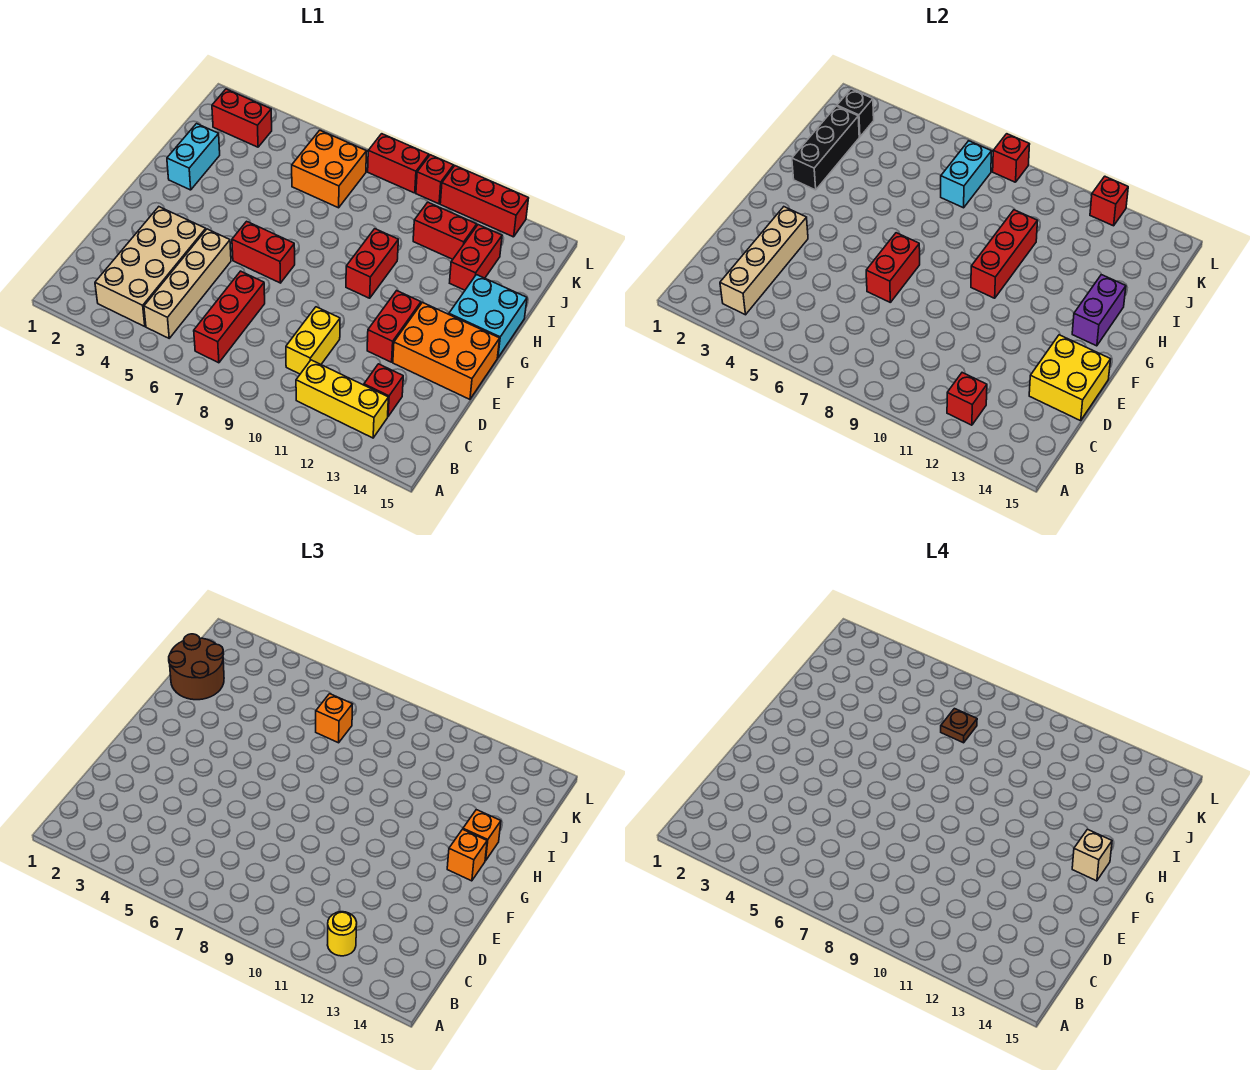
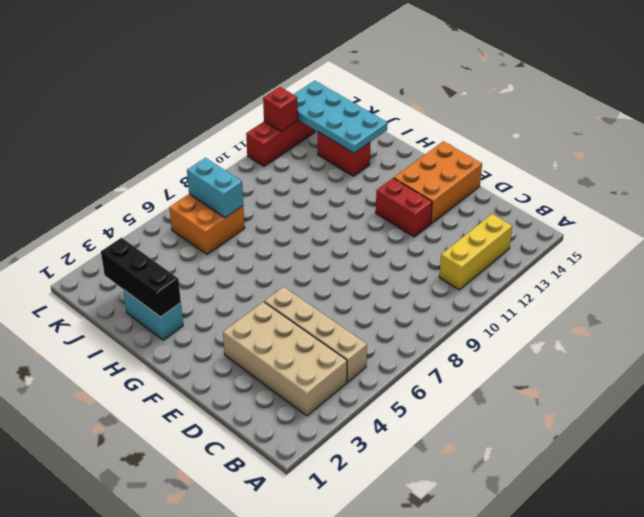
cyan 2x4 plate [293,81,388,153] -> none
none -> red 1x3 brick [194,271,265,363]
none -> yellow 1x2 brick [286,307,340,374]
none -> red 1x1 brick [364,364,403,416]
none -> red 1x2 brick [232,221,295,283]

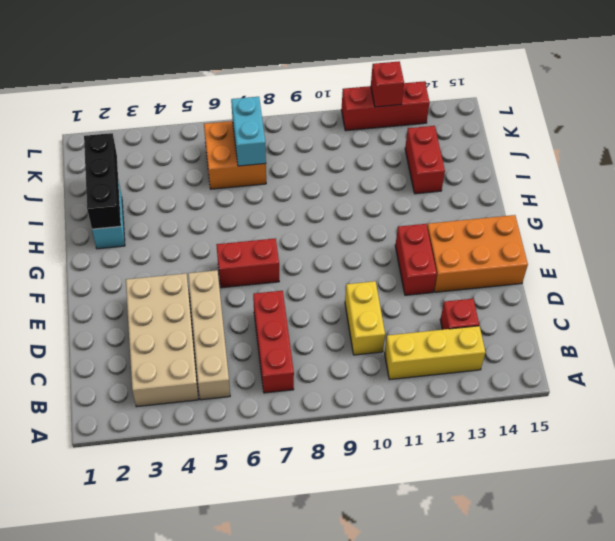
none -> red 1x2 brick [346,229,398,298]
none -> cyan 2x2 brick [449,275,527,358]
none -> red 1x2 brick [413,202,477,259]
none -> red 1x2 brick [212,89,272,147]

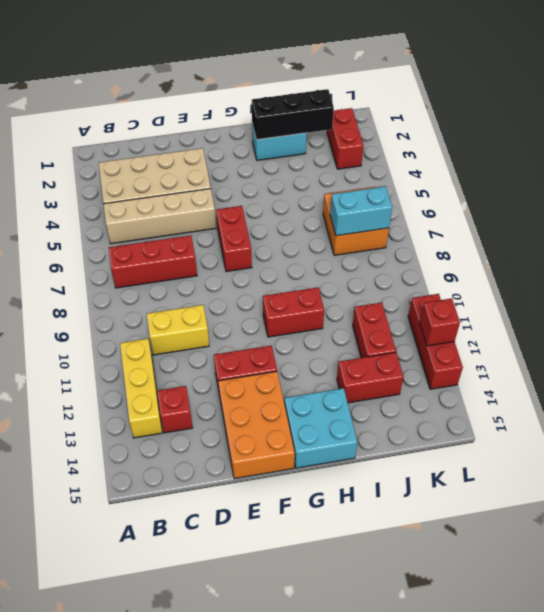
none -> red 1x2 brick [368,134,429,193]
none -> red 1x1 brick [416,155,454,204]
none -> tan 1x4 brick [720,207,808,315]
none -> red 1x1 brick [947,373,987,425]

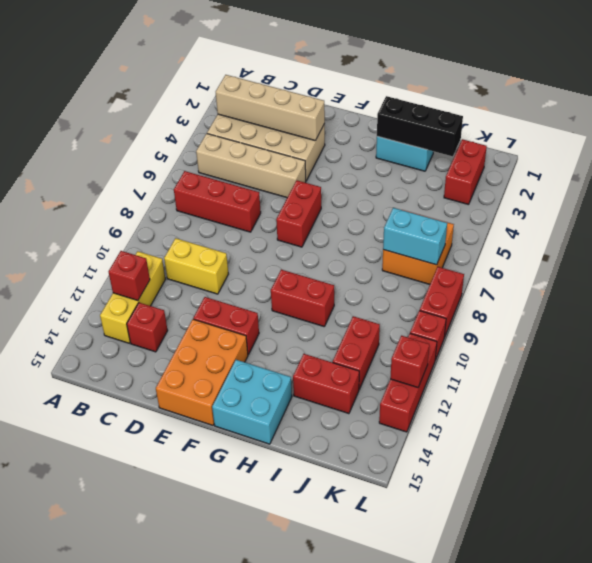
none -> yellow 2x2 brick [1029,335,1111,421]
none -> red 1x2 brick [866,233,920,302]
none -> red 1x3 brick [971,210,1037,298]
none -> purple 1x2 brick [1072,275,1126,346]

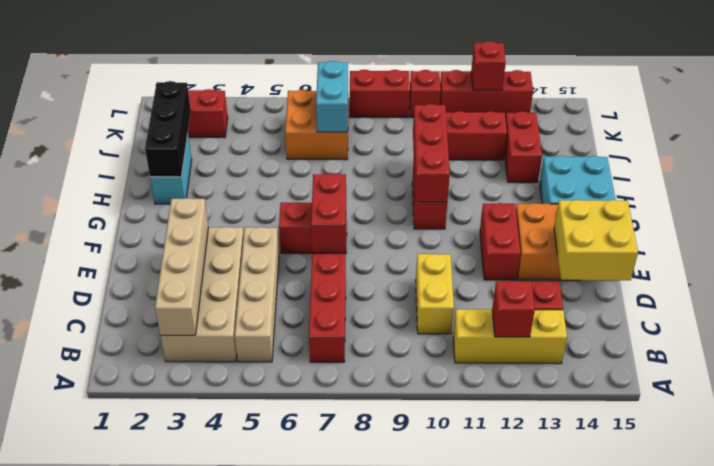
none -> purple 1x2 brick [1072,275,1126,346]
none -> black 1x1 brick [837,89,874,137]
none -> red 1x1 brick [993,134,1030,182]
none -> yellow 1x1 round brick [328,912,357,956]

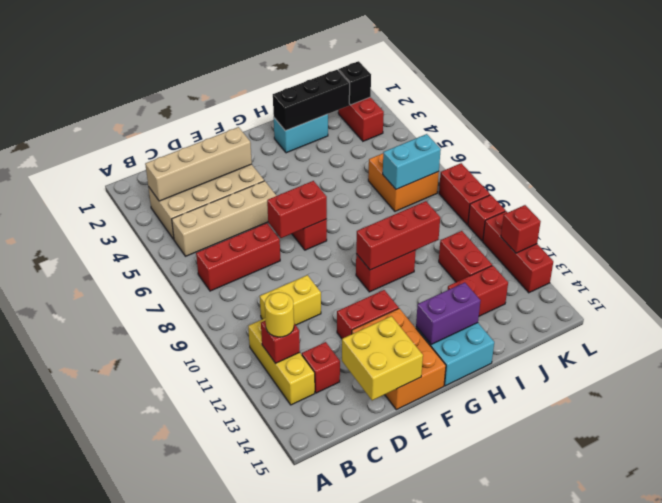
none -> red 1x1 brick [993,134,1030,182]
none -> orange 1x1 brick [447,829,487,881]
none -> orange 1x1 brick [463,810,501,861]
none -> brown 2x2 round brick [169,634,224,700]

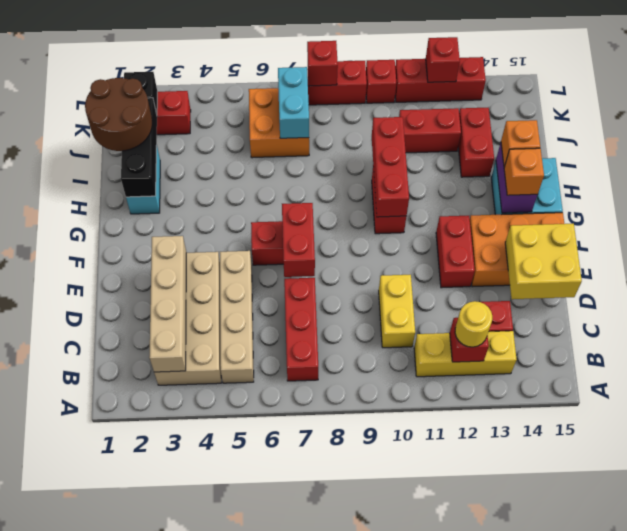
none -> orange 1x1 brick [316,694,353,743]
none -> tan 1x1 brick [1072,829,1112,881]
none -> brown 1x1 plate [941,709,977,743]

